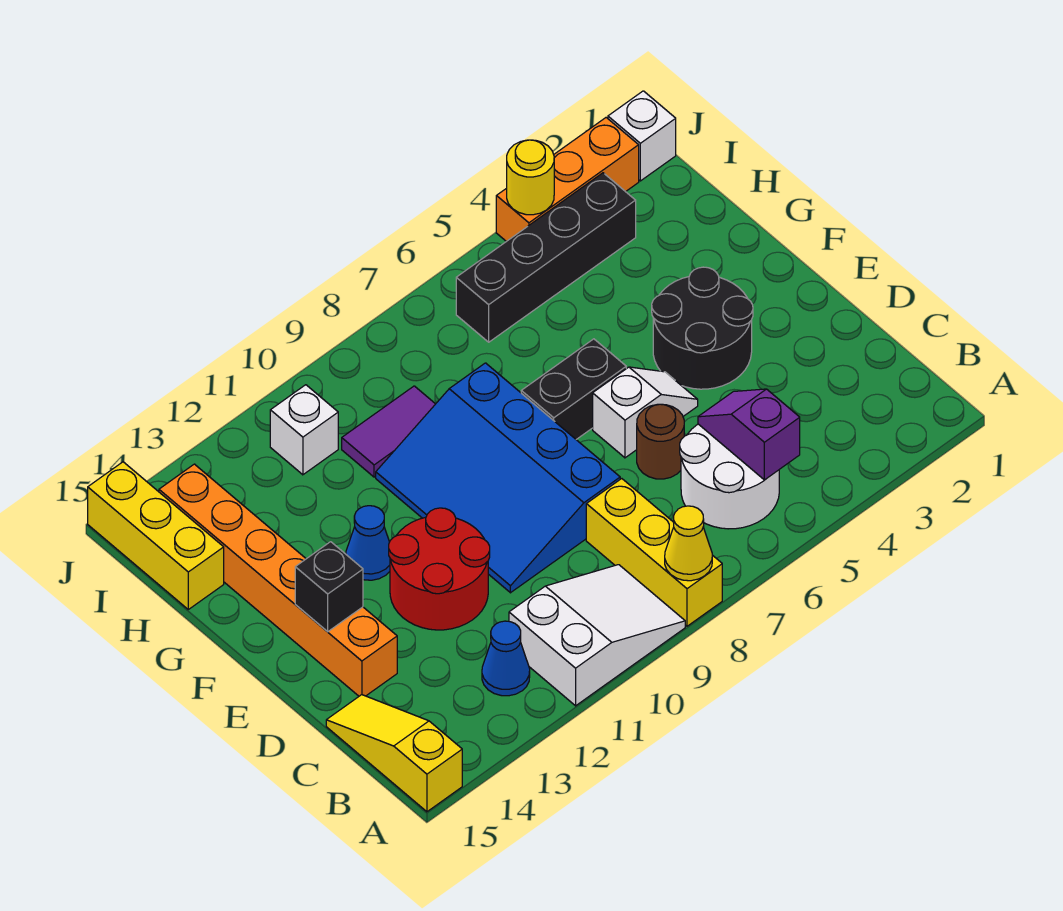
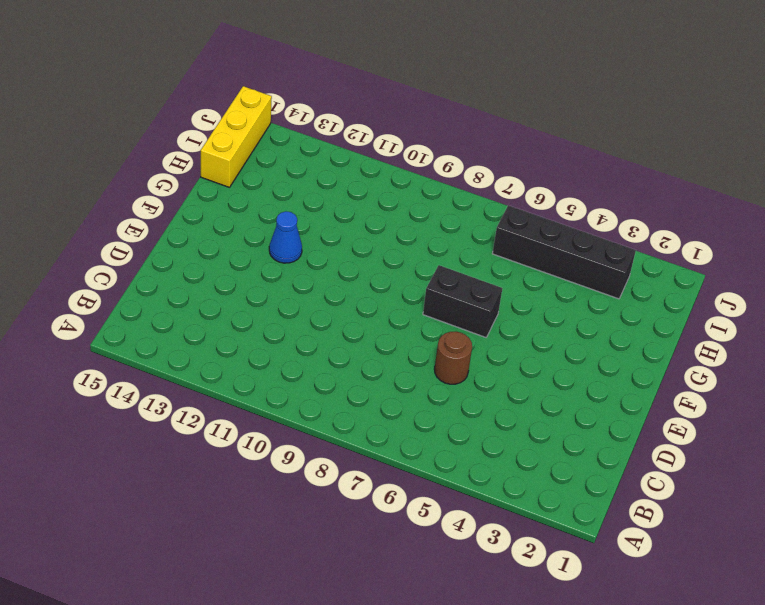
none -> yellow 1x3 brick [586,479,722,626]
none -> white 2x3 slope [509,565,685,706]
none -> yellow 1x3 slope [326,695,462,812]

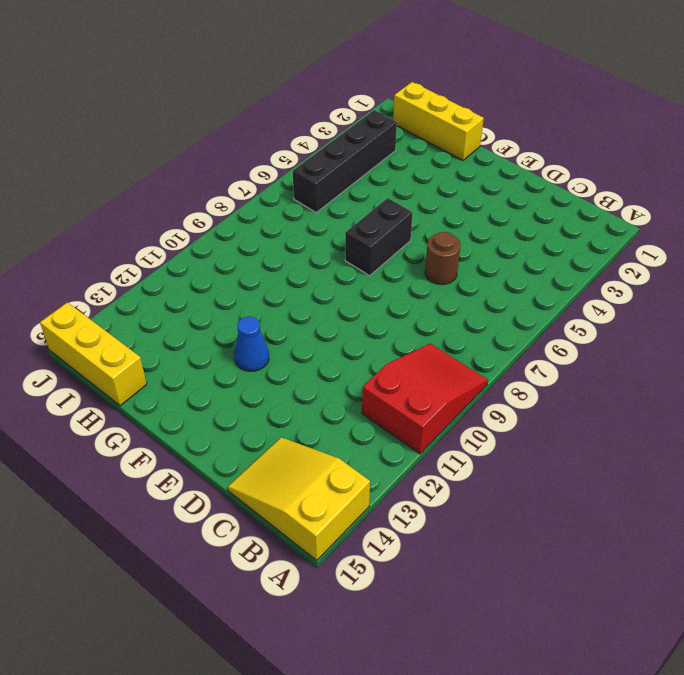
red 2x3 slope [362,344,488,454] -> white 2x3 slope [509,565,685,706]
yellow 2x3 slope [228,437,370,560] -> yellow 1x3 slope [326,695,462,812]
yellow 1x3 brick [393,82,484,160] -> yellow 1x3 brick moved to [586,479,722,626]
none -> white 2x2 round brick [680,424,779,529]
none -> blue 1x1 cone [482,621,530,696]
none -> blue 3x4 slope [376,363,620,593]

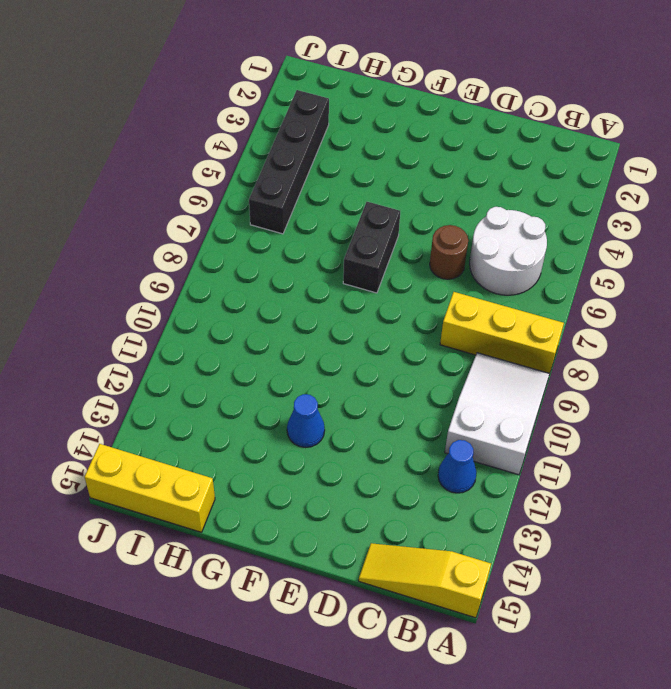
none -> blue 3x4 slope [376,363,620,593]
none -> red 2x2 round brick [389,508,490,630]
none -> orange 1x6 brick [159,464,397,696]

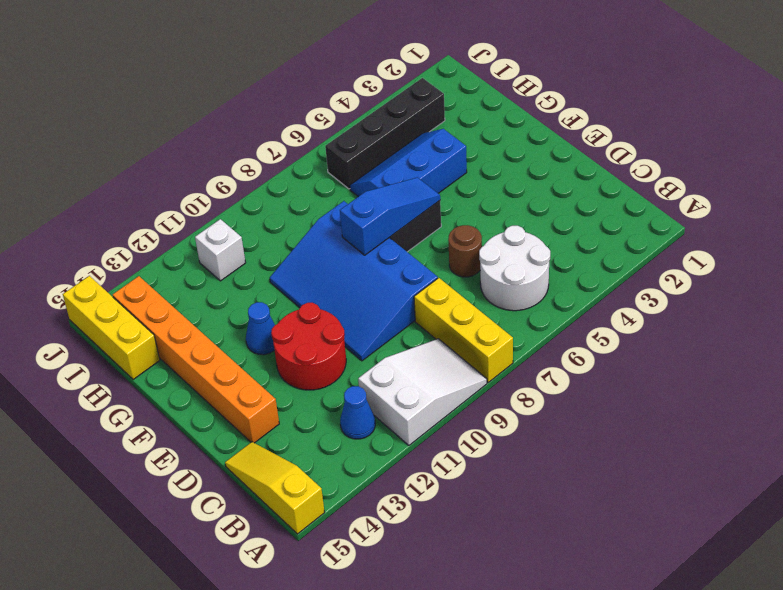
blue 1x3 slope [340,177,440,255] -> none
blue 2x3 slope [350,129,467,197] -> none
none -> black 2x2 round brick [652,267,753,389]
none -> white 1x2 slope [593,367,698,458]
none -> purple 1x2 tile [342,386,435,477]

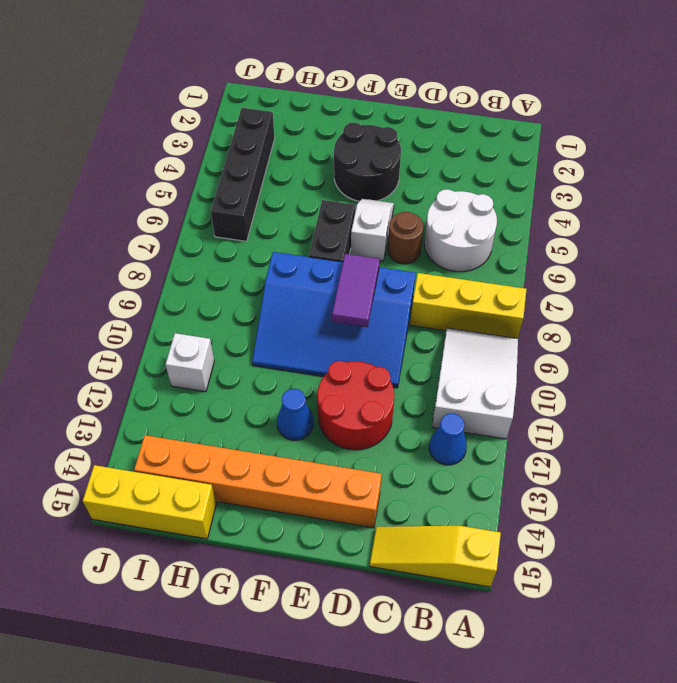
purple 1x2 tile [332,254,380,327] -> purple 1x2 tile moved to [342,386,435,477]
none -> white 1x1 brick [608,91,676,181]
none -> orange 1x3 brick [496,118,639,241]
none -> yellow 1x1 cone [665,506,712,581]

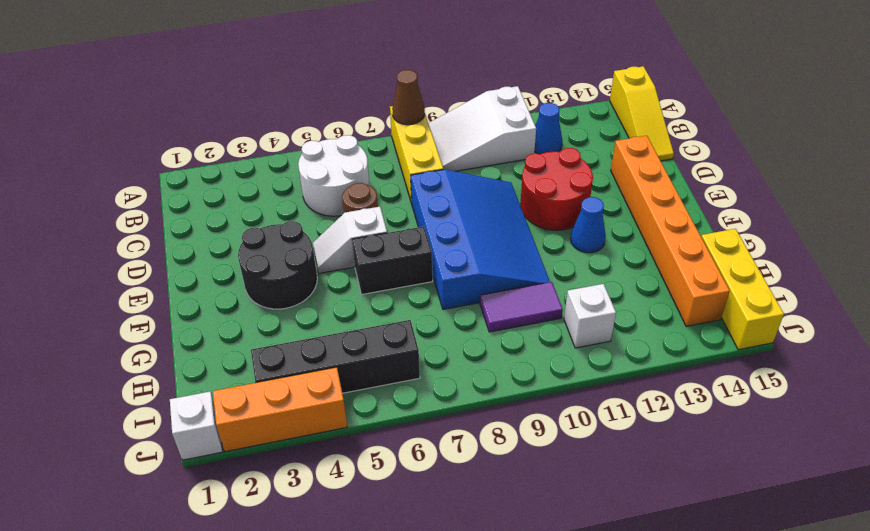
brown 1x1 cone [392,70,425,125] -> yellow 1x1 cone [665,506,712,581]
none -> purple 1x2 slope [698,389,800,480]
none -> black 1x1 brick [295,542,363,632]
none -> yellow 1x1 round brick [507,140,554,215]

